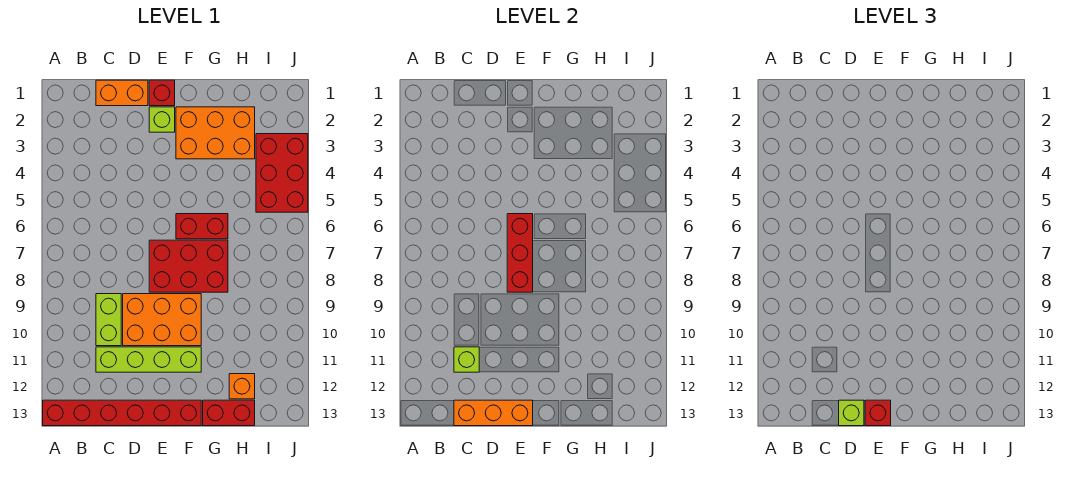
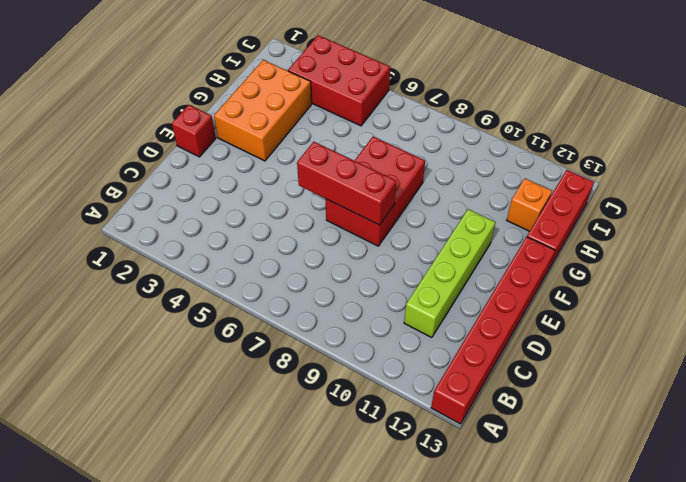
red 1x3 brick [527,170,594,268] -> red 1x2 brick [203,400,255,426]
none -> orange 1x2 brick [96,80,148,106]
none -> lime 1x2 brick [96,294,121,346]
none -> orange 2x3 brick [123,294,201,346]

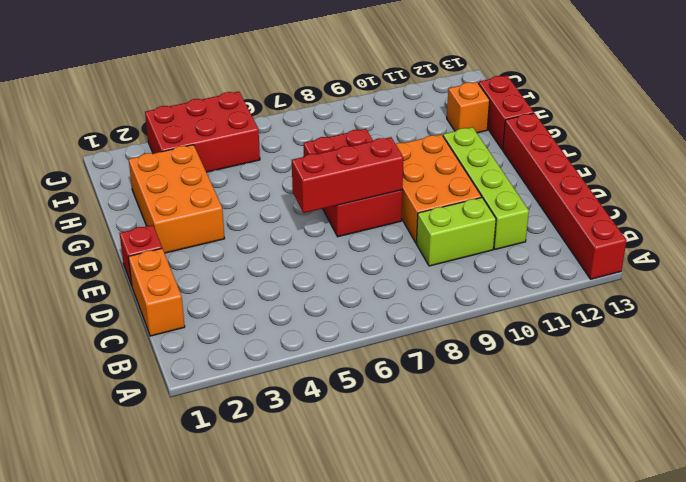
none -> lime 1x1 brick [149,107,175,132]
none -> red 1x2 brick [176,214,228,239]
none -> lime 1x1 brick [454,347,479,372]

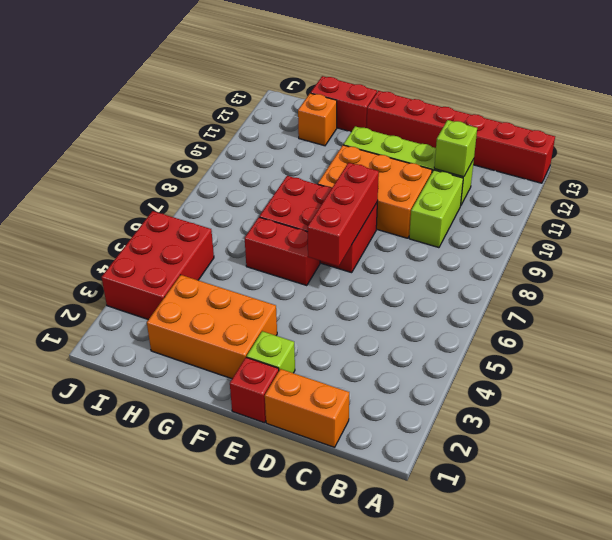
none -> orange 1x3 brick [454,400,533,426]
none -> lime 1x1 brick [839,400,864,426]
none -> red 1x1 brick [865,400,891,426]

